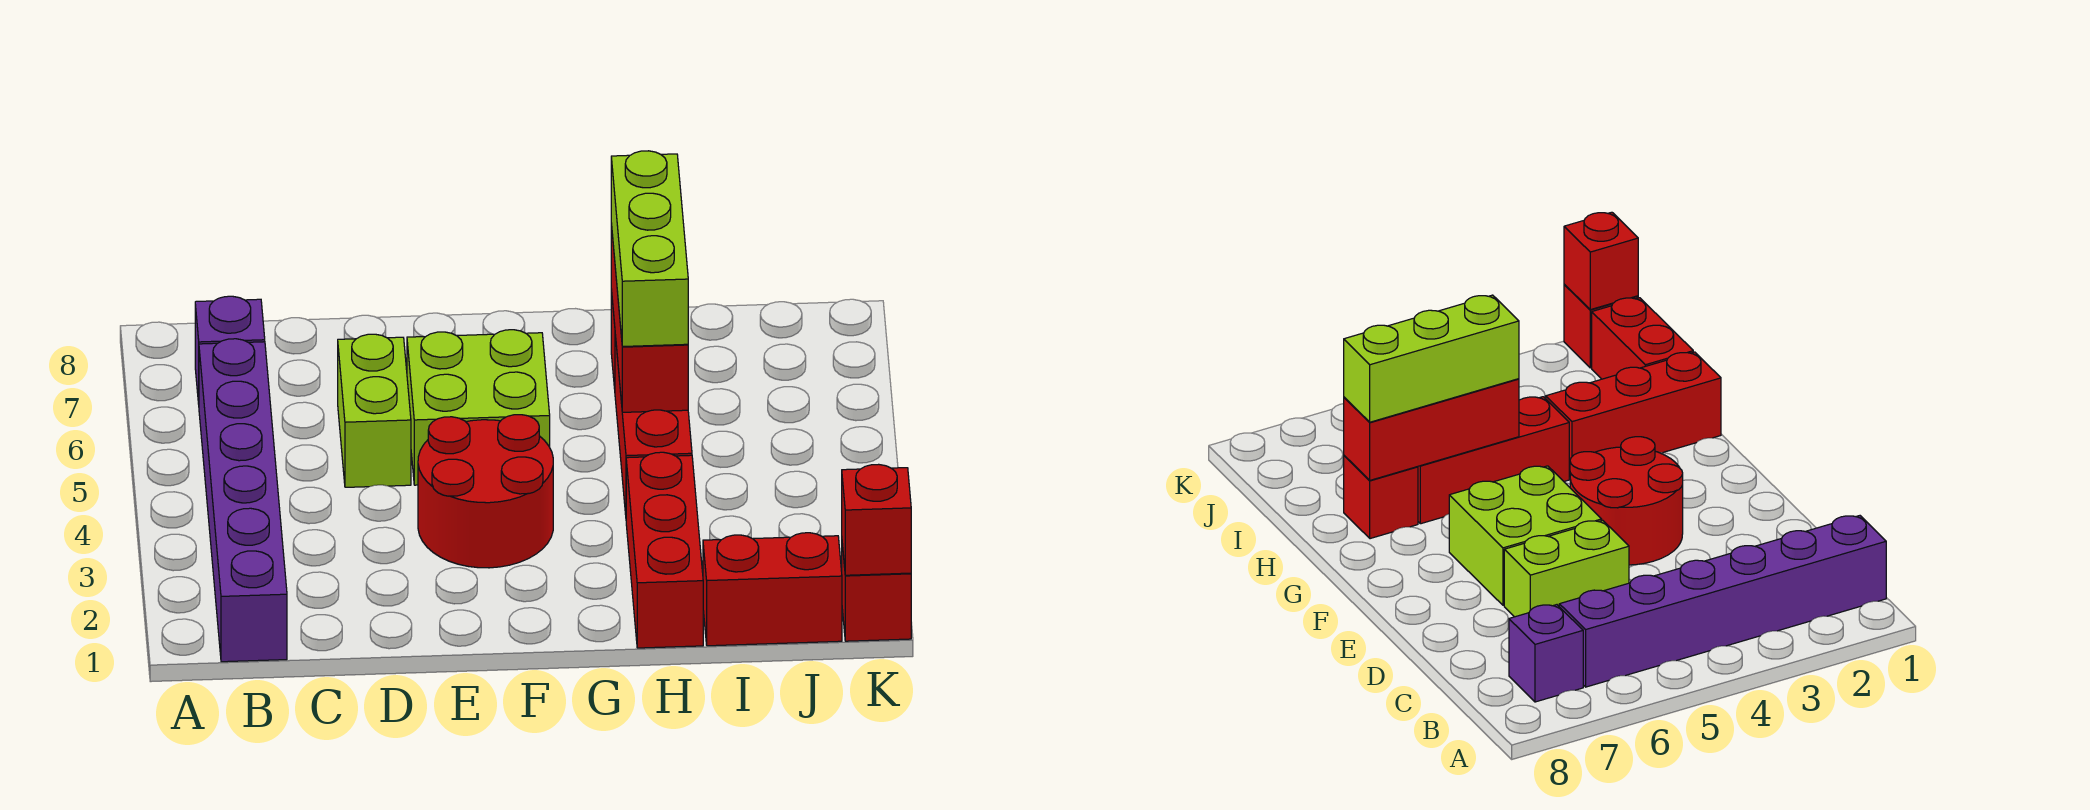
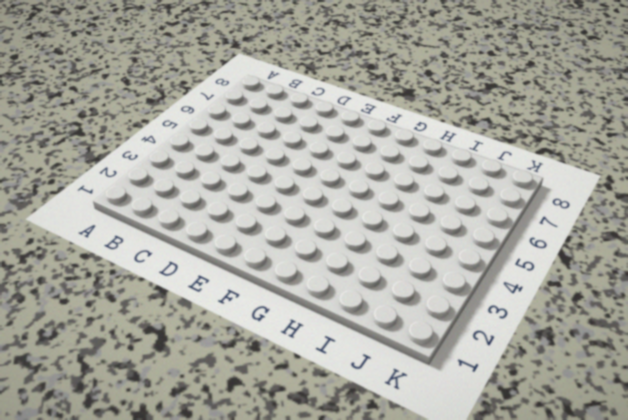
none -> purple 1x6 brick [199,339,287,662]
none -> purple 1x1 brick [195,296,265,404]
none -> lime 1x2 brick [338,334,411,487]

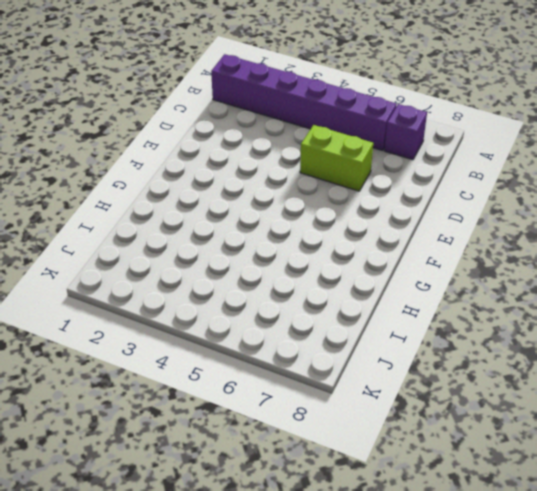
none -> red 2x2 round brick [418,415,553,568]
none -> lime 2x2 brick [407,330,550,485]
none -> red 1x3 brick [626,452,703,648]

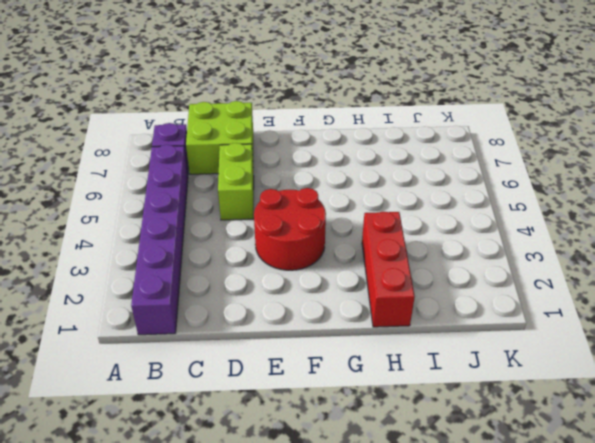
lime 2x2 brick [186,101,253,174] -> lime 2x2 brick moved to [407,330,550,485]
none -> red 1x3 brick [615,335,692,515]
none -> red 1x1 brick [1344,456,1418,539]
none -> red 1x2 brick [703,533,842,646]

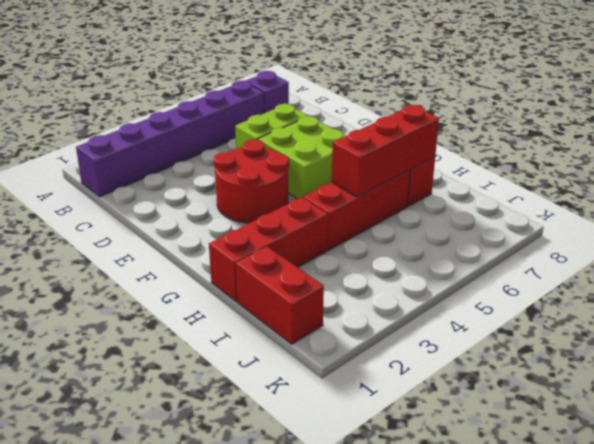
none -> red 1x1 brick [842,544,911,641]
none -> red 1x1 brick [842,464,911,575]
none -> lime 1x3 brick [611,151,688,347]

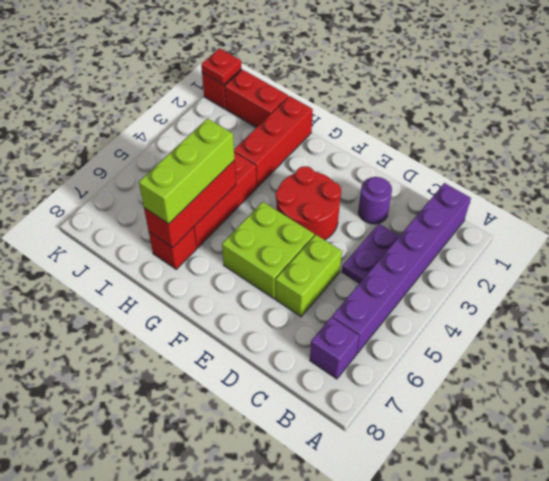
purple 1x2 plate [342,224,399,283] -> none
purple 1x1 round brick [358,177,392,224] -> none
red 1x1 plate [201,48,241,85] -> red 1x1 brick [842,464,911,575]

